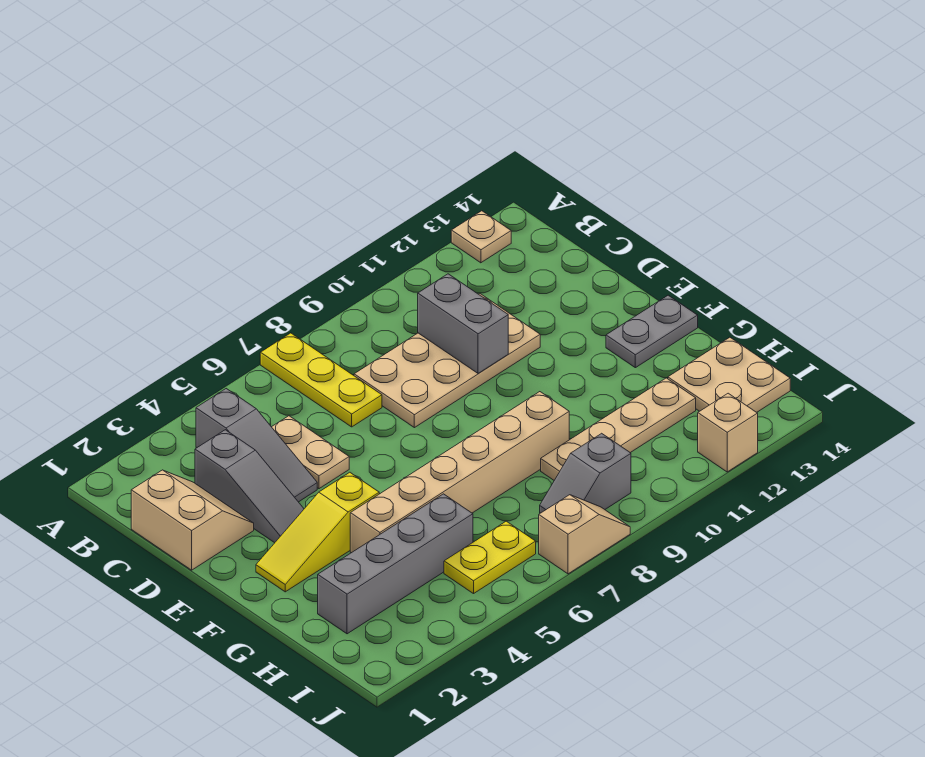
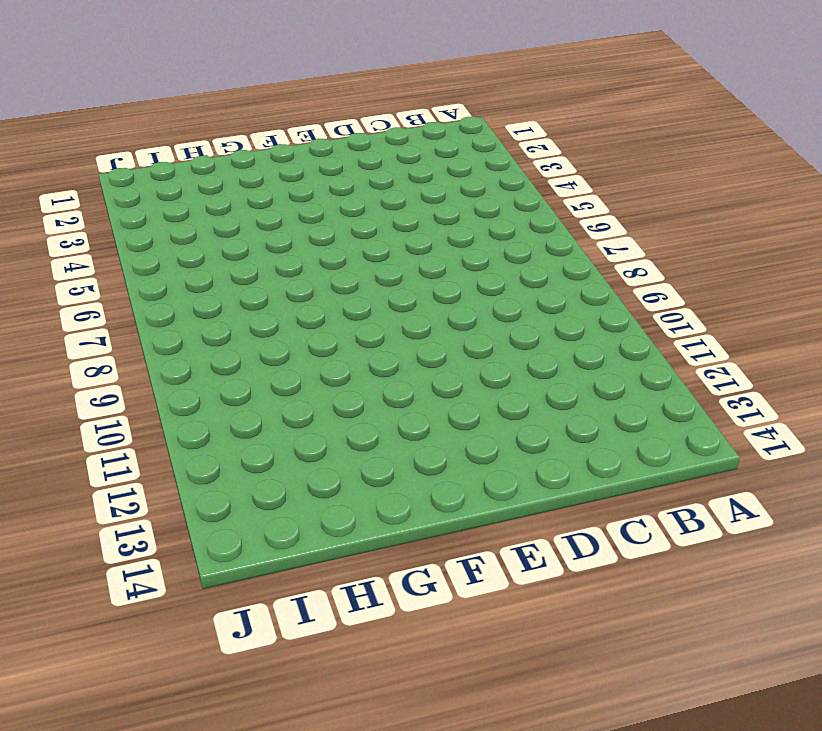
none -> yellow 1x3 plate [260,333,382,427]
none -> tan 1x1 plate [451,211,511,263]
none -> grey 1x3 slope [196,389,317,502]

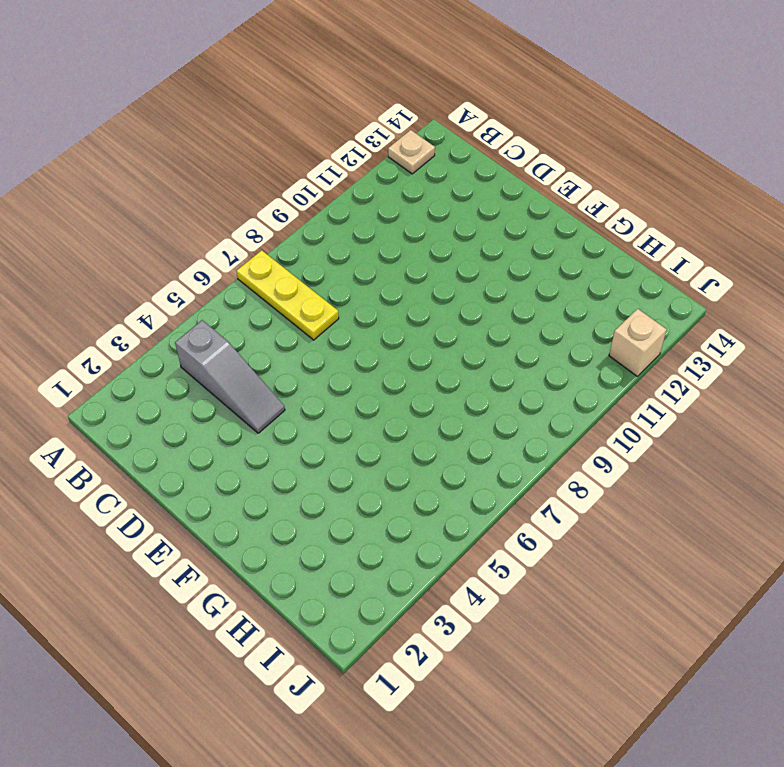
none -> tan 2x2 slope [131,470,254,570]
none -> grey 1x3 slope [195,430,304,543]
none -> tan 1x2 plate [272,416,349,489]

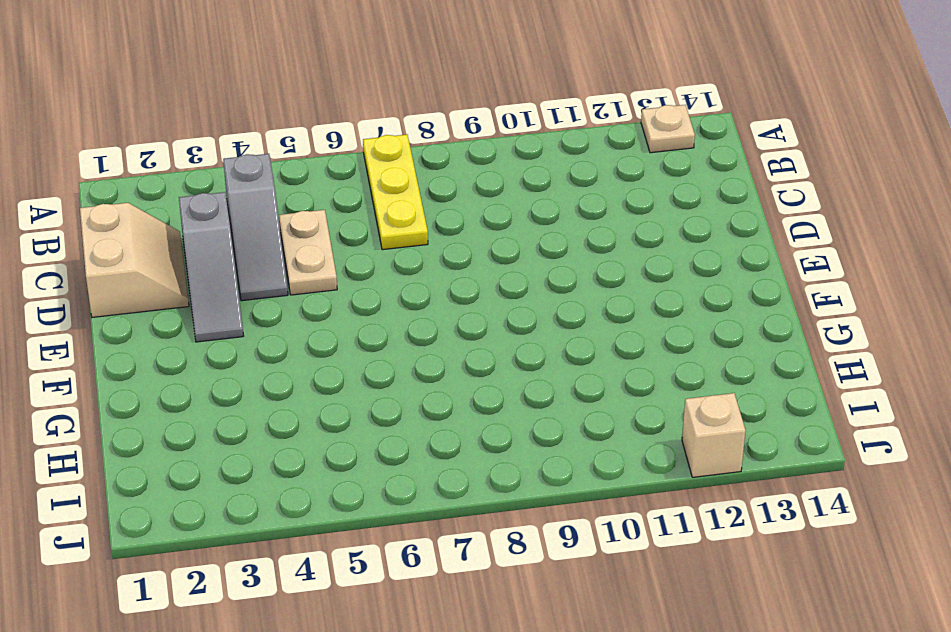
none -> tan 2x4 plate [354,294,540,428]
none -> yellow 1x3 slope [256,472,379,592]
none -> grey 1x2 plate [606,295,698,368]

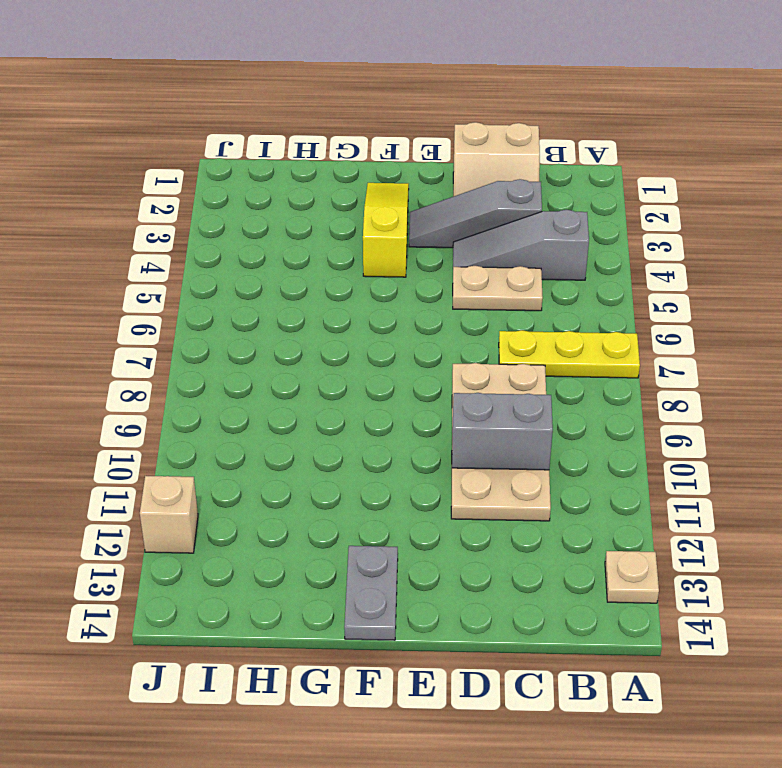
none -> tan 1x6 brick [350,392,569,553]
none -> grey 1x4 brick [318,494,473,634]
none -> tan 1x4 plate [541,378,696,480]

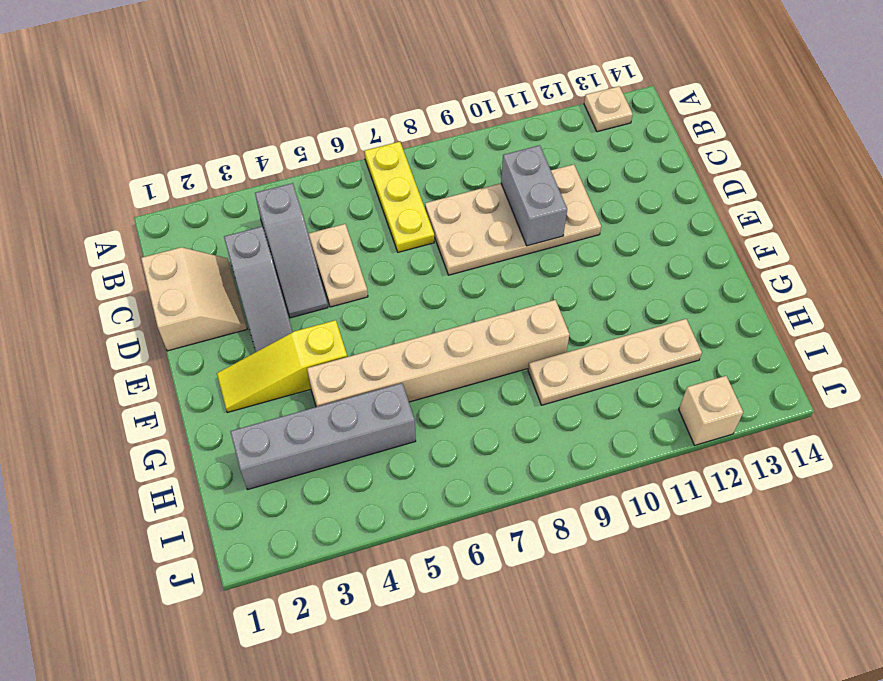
none -> grey 1x2 plate [606,295,698,368]
none -> tan 2x2 plate [668,337,790,412]
none -> yellow 1x2 plate [444,521,536,594]

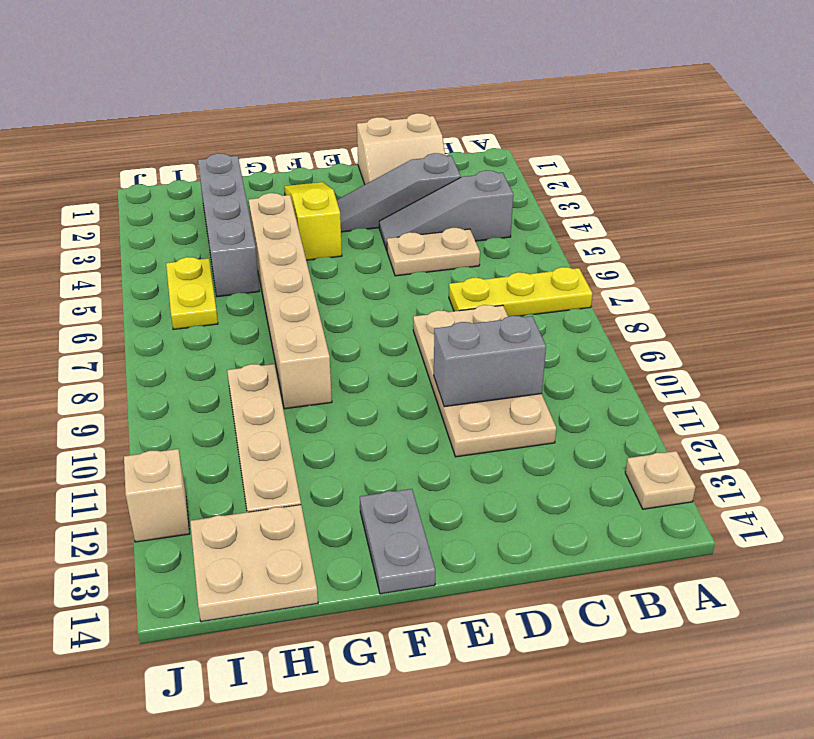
none -> grey 1x2 slope [540,433,631,513]
none -> tan 1x2 slope [539,495,630,574]

